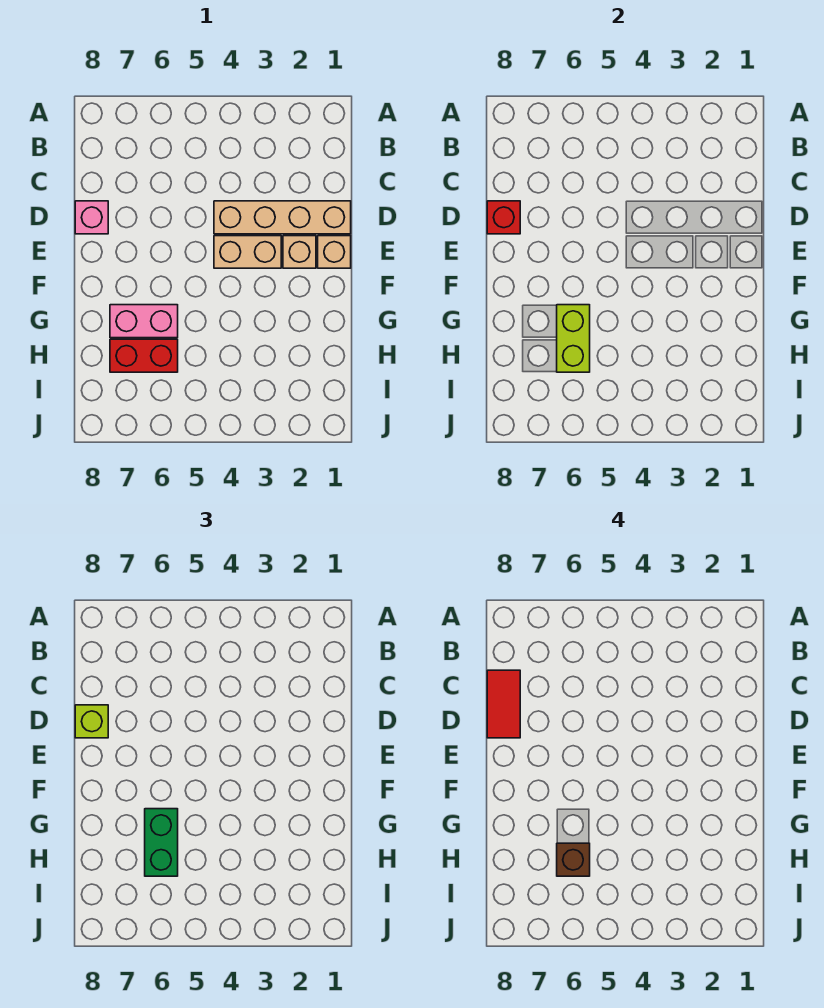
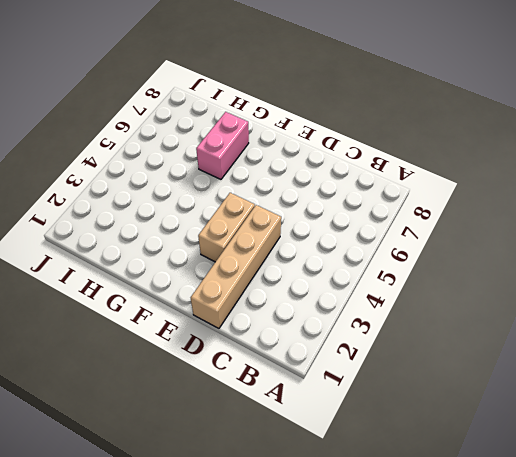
none -> pink 1x1 brick [75,201,108,234]
none -> tan 1x1 brick [318,236,351,268]
none -> tan 1x1 brick [283,236,316,268]

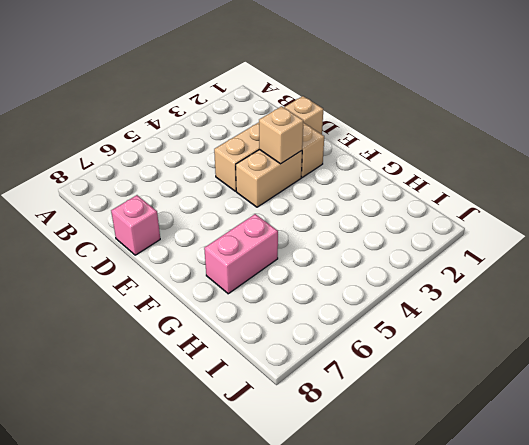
tan 1x1 brick [259,106,303,164] -> tan 1x1 brick moved to [318,236,351,268]
none -> red 1x2 brick [110,339,178,372]
none -> red 1x1 brick [487,201,520,234]
none -> lime 1x2 brick [557,305,590,372]

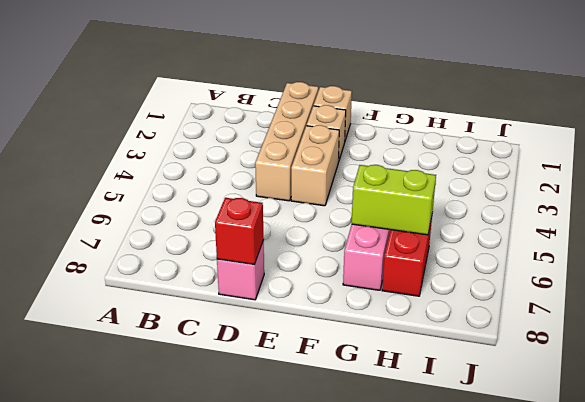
none -> lime 1x1 brick [75,705,108,738]
none -> green 1x2 brick [145,809,178,876]
none -> red 1x2 tile [487,670,520,738]

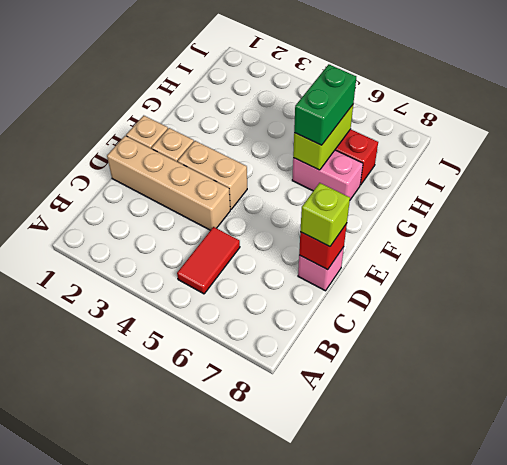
red 1x2 tile [177,227,240,294] -> red 1x2 tile moved to [487,670,520,738]
none -> brown 1x1 brick [557,843,590,876]

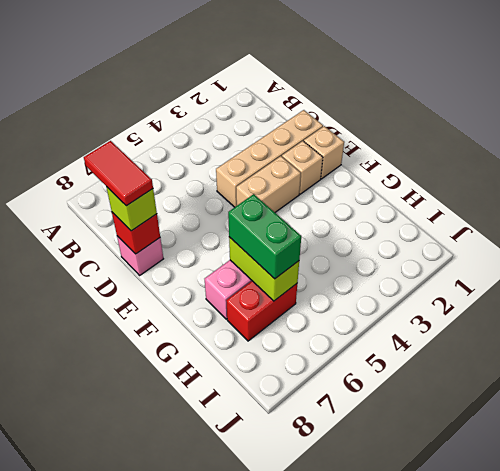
none -> brown 1x1 brick [557,843,590,876]

